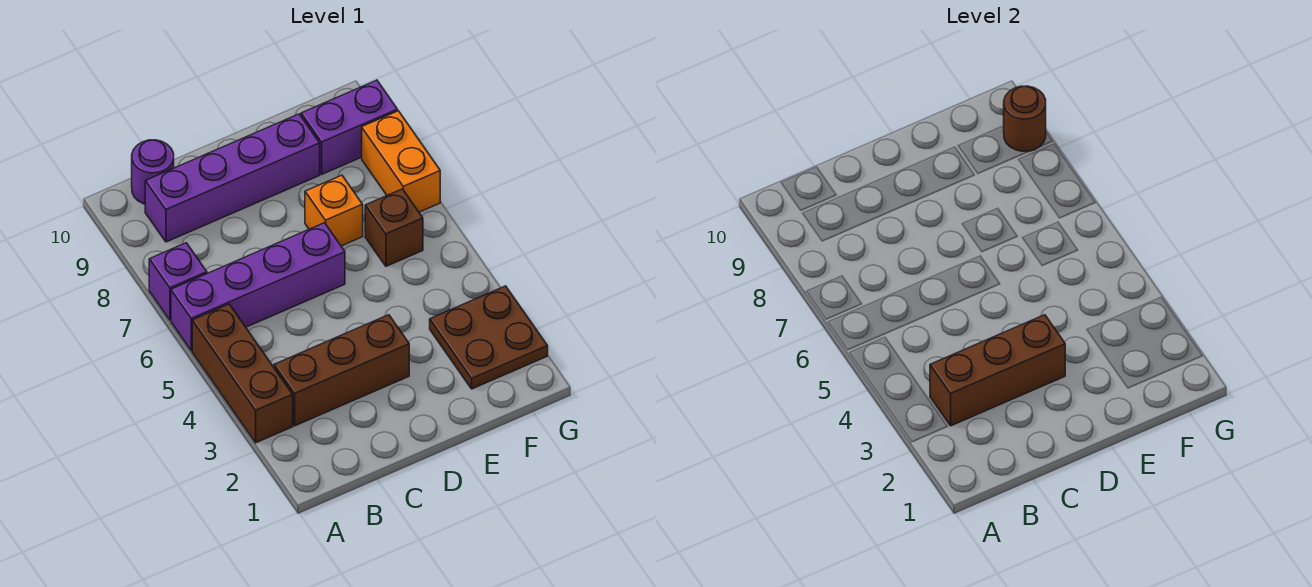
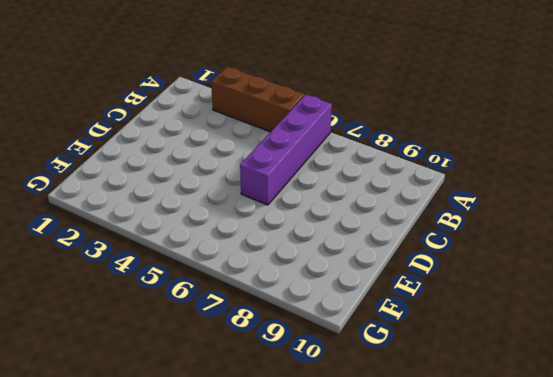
none -> purple 1x1 brick [149,243,207,320]
none -> brown 1x3 brick [274,315,409,426]
none -> purple 1x4 brick [145,114,320,242]

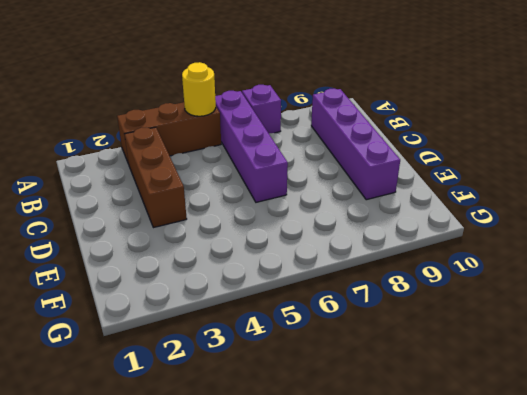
yellow 1x1 round brick [182,62,216,116] -> none
none -> purple 1x1 round brick [132,140,174,204]
none -> orange 1x1 brick [305,175,363,246]
none -> brown 2x2 plate [430,286,548,389]

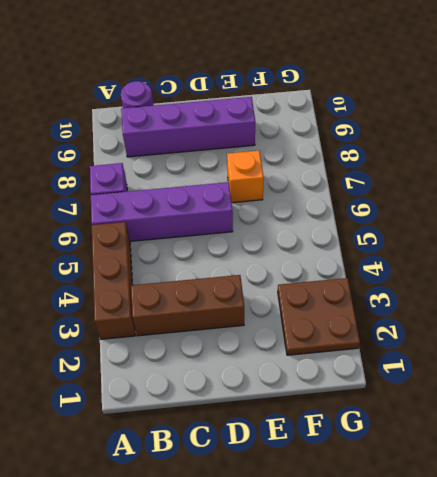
none -> brown 1x1 brick [365,189,423,266]
none -> purple 1x2 brick [301,80,398,174]
none -> orange 1x2 brick [362,111,440,212]

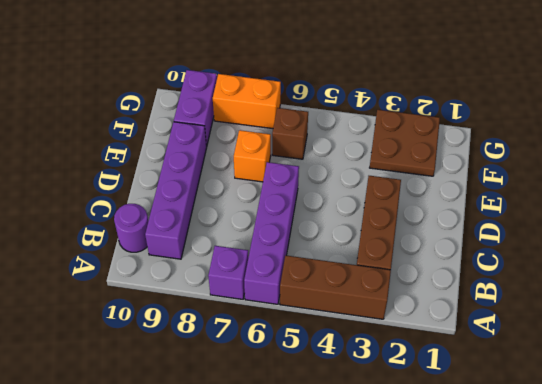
none -> brown 1x3 brick [930,315,1065,426]
none -> brown 1x1 round brick [1004,86,1046,151]

